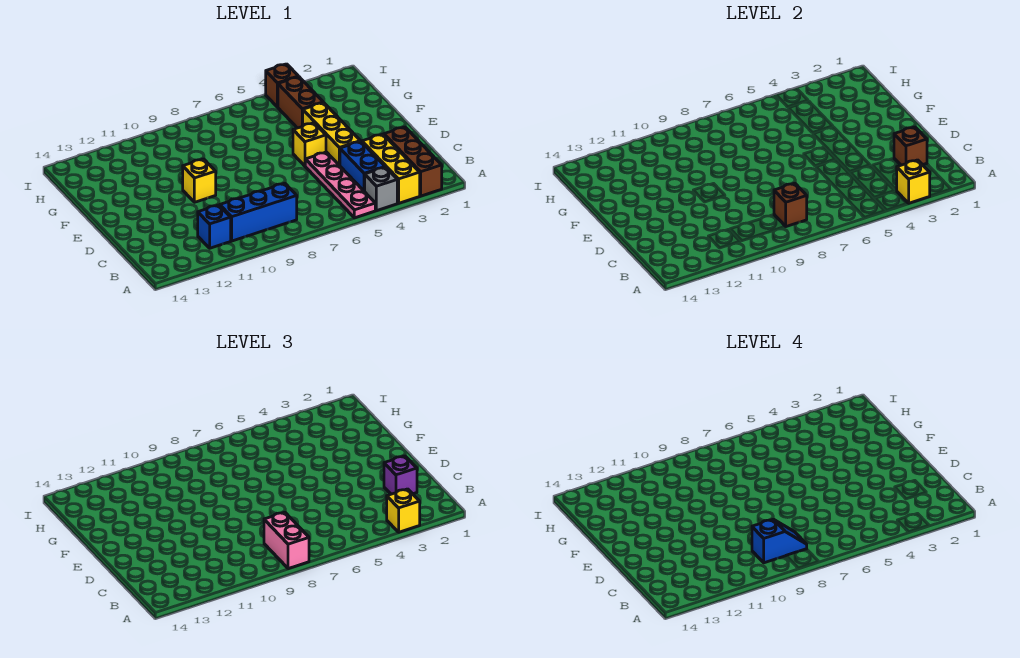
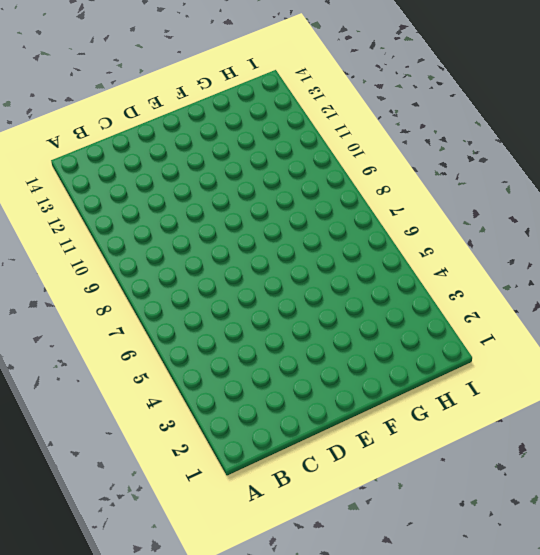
none -> brown 1x3 brick [384,127,442,196]
none -> yellow 1x3 brick [362,134,420,203]
none -> grey 1x1 brick [365,167,397,211]

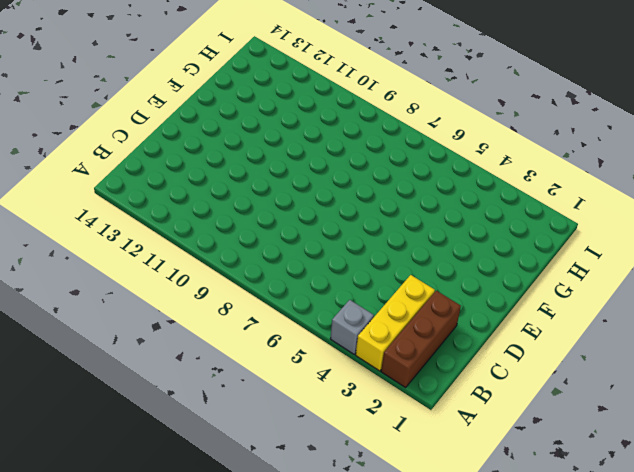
none -> pink 1x4 plate [305,152,375,218]
none -> blue 1x2 brick [340,141,385,192]
none -> blue 1x3 brick [220,183,297,241]

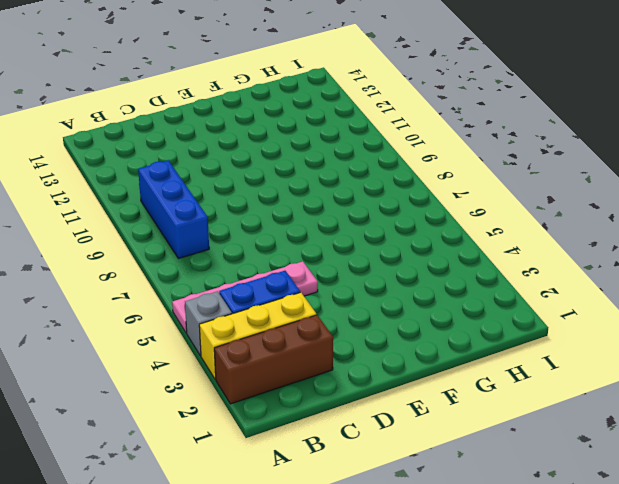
none -> blue 1x1 brick [198,205,231,248]
none -> yellow 1x3 brick [303,103,360,166]
none -> yellow 1x1 brick [293,123,326,166]

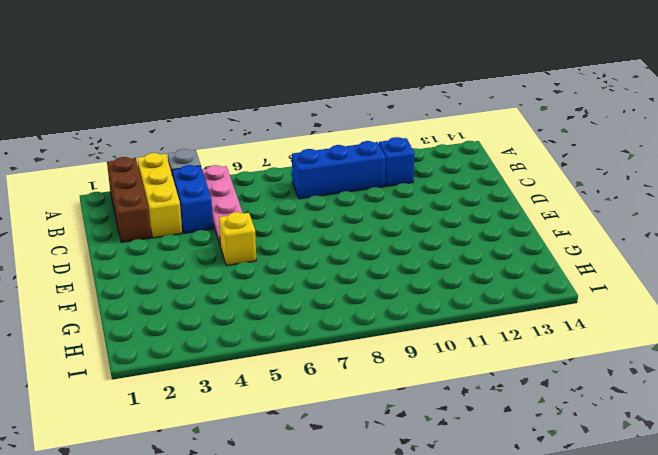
none -> yellow 1x3 brick [303,103,360,166]
none -> yellow 1x1 brick [183,159,216,202]
none -> brown 1x2 brick [278,77,323,128]

